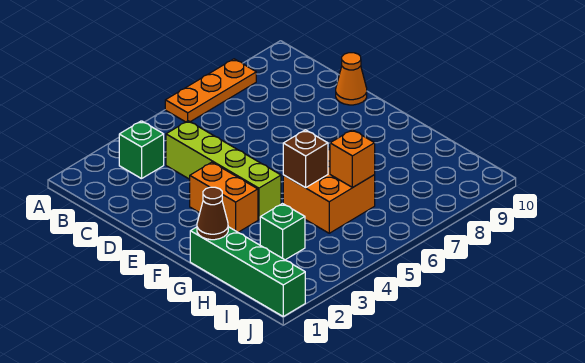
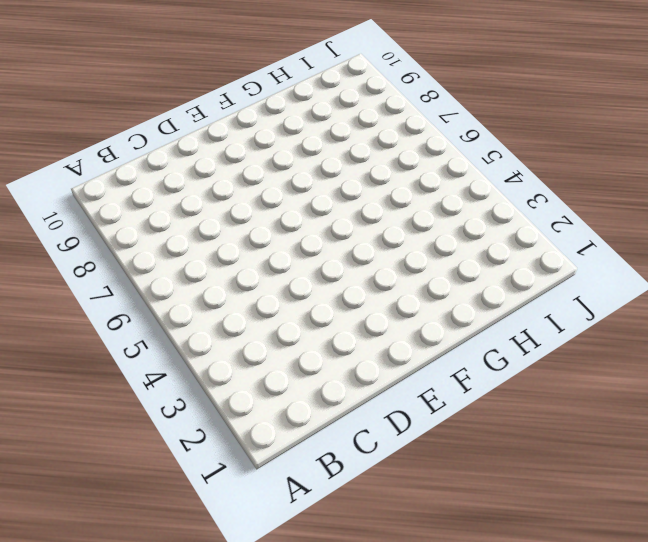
none -> orange 1x3 plate [165,59,256,122]
none -> green 1x1 brick [119,121,164,179]

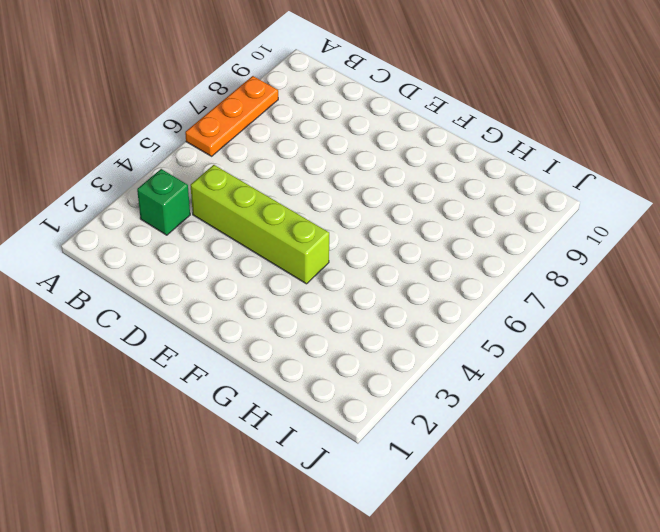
none -> orange 1x1 cone [336,53,367,105]
none -> orange 1x2 brick [190,162,258,232]

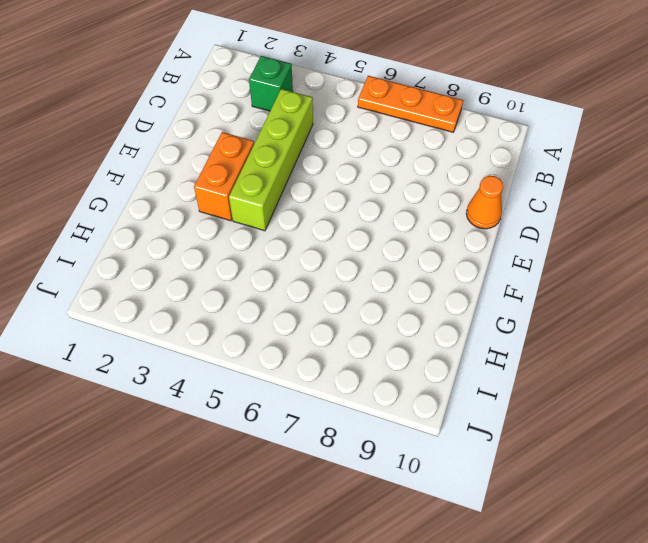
none -> green 1x4 brick [190,227,305,316]
none -> orange 2x2 brick [283,148,375,233]

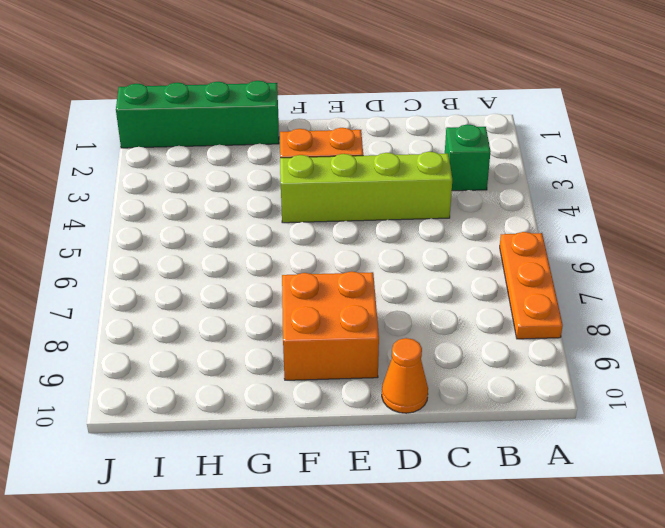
orange 2x2 brick [282,271,379,380] -> orange 2x2 brick moved to [283,148,375,233]
none -> green 1x1 brick [260,204,305,260]
none -> brown 1x1 cone [197,187,228,240]

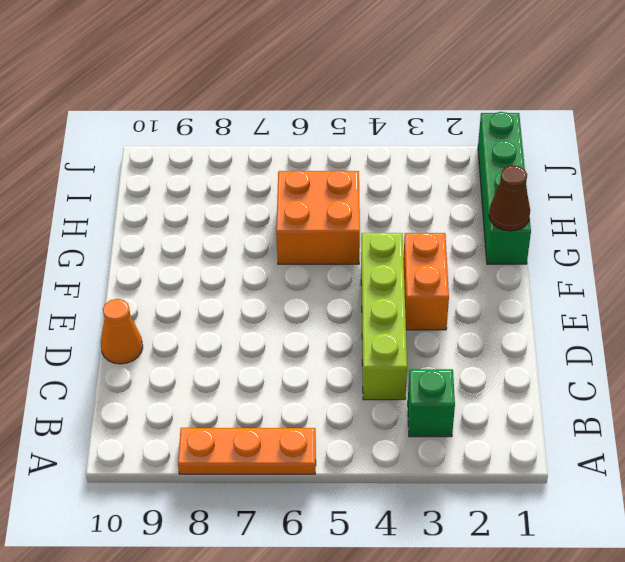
none -> green 1x1 brick [260,204,305,260]
none -> brown 1x1 brick [283,130,328,188]

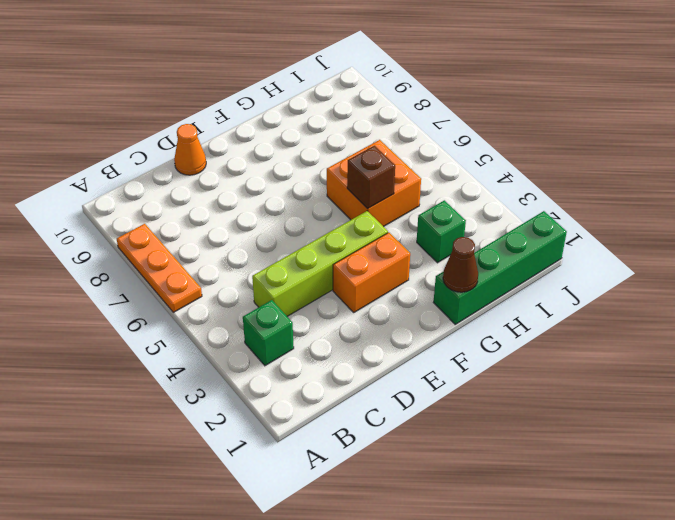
none -> orange 1x1 brick [330,130,375,187]

